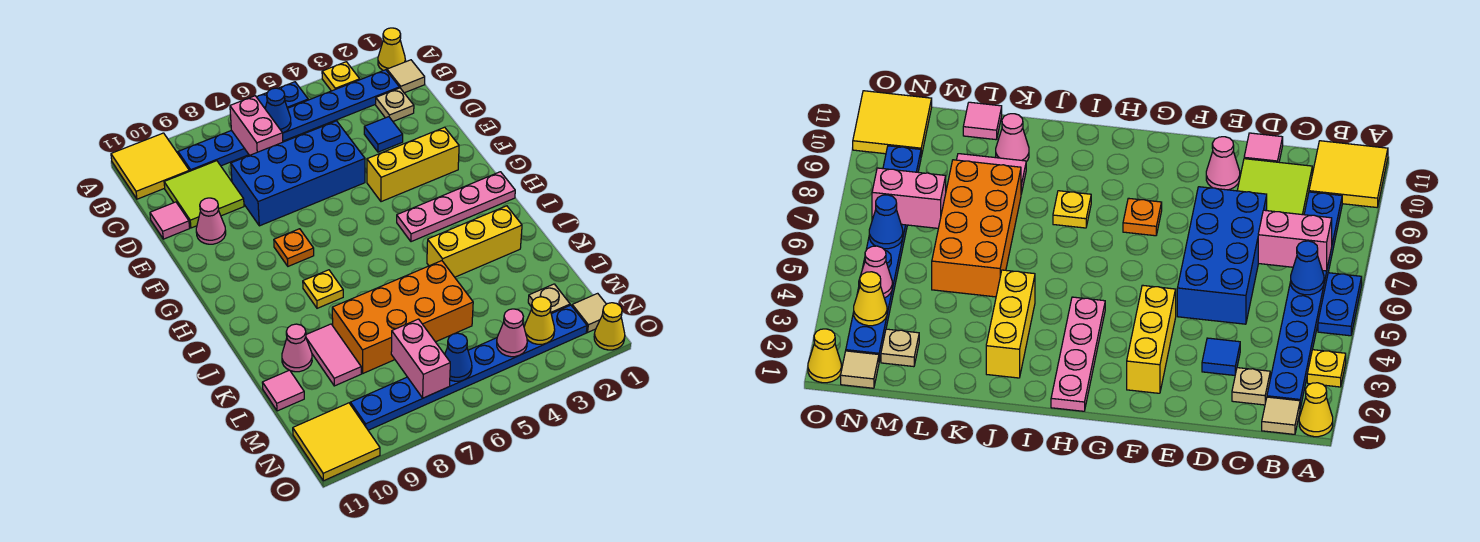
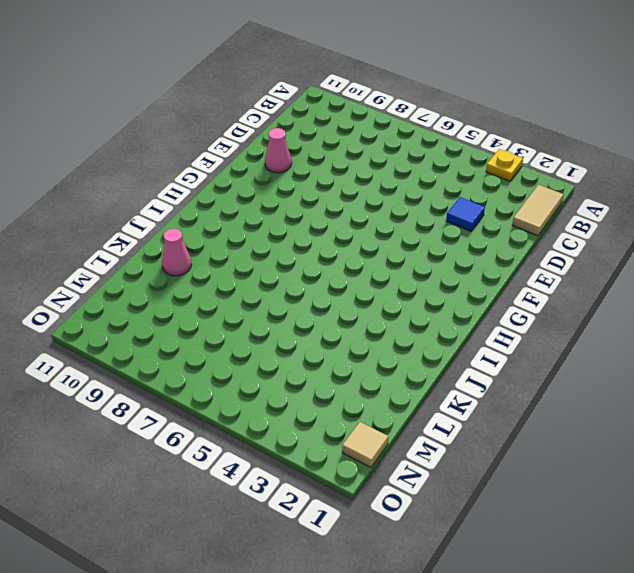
tan 1x2 tile [512,185,564,236] -> tan 1x1 tile [387,60,425,93]
none -> yellow 1x1 cone [378,28,405,71]
none -> blue 1x2 plate [257,82,308,108]
none -> yellow 2x2 tile [111,133,189,199]
none -> blue 1x8 plate [178,70,399,171]

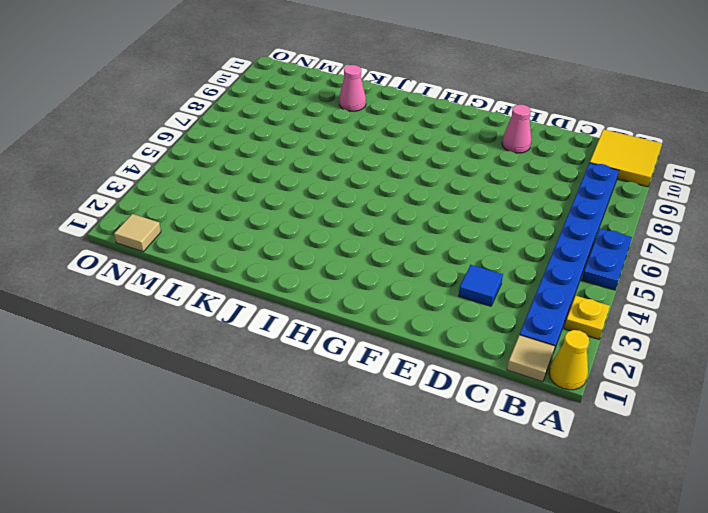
none -> tan 1x1 plate [376,88,414,121]
none -> lime 2x2 tile [164,161,244,228]
none -> blue 2x4 brick [231,121,365,226]
none -> pink 1x1 tile [150,202,190,239]

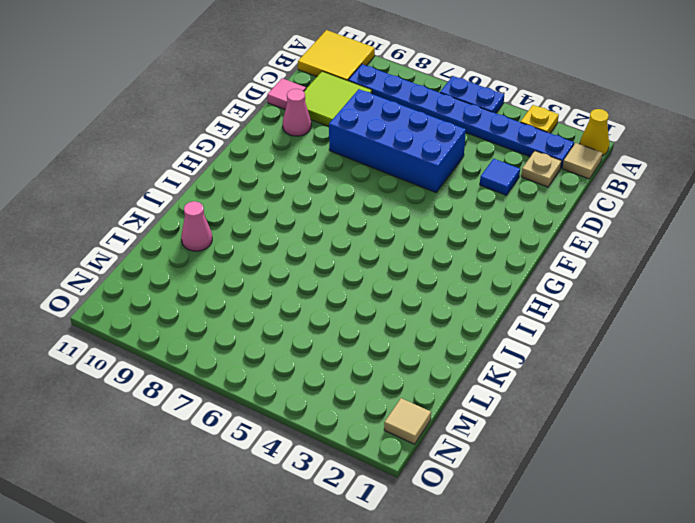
none -> yellow 1x3 brick [367,127,459,202]
none -> orange 1x1 plate [274,229,314,266]
none -> pink 1x4 plate [397,172,515,242]
none -> yellow 1x1 plate [303,270,343,308]

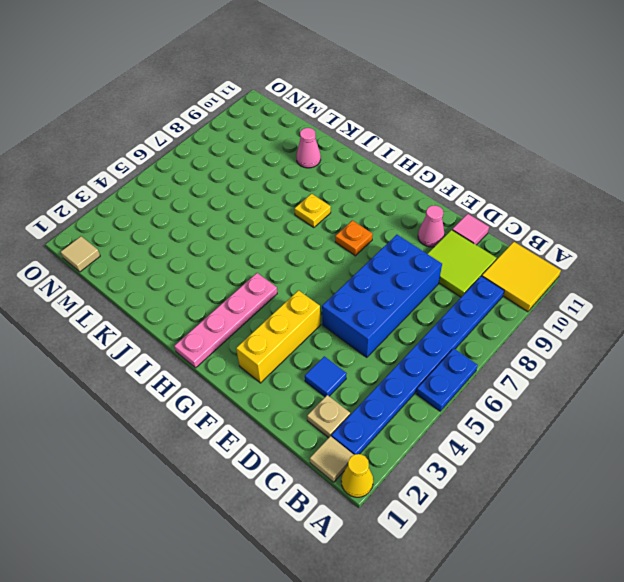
none -> yellow 1x1 plate [322,62,360,91]
none -> yellow 1x3 brick [427,206,522,277]
none -> orange 2x4 brick [332,261,473,373]
none -> pink 1x2 tile [306,324,361,386]

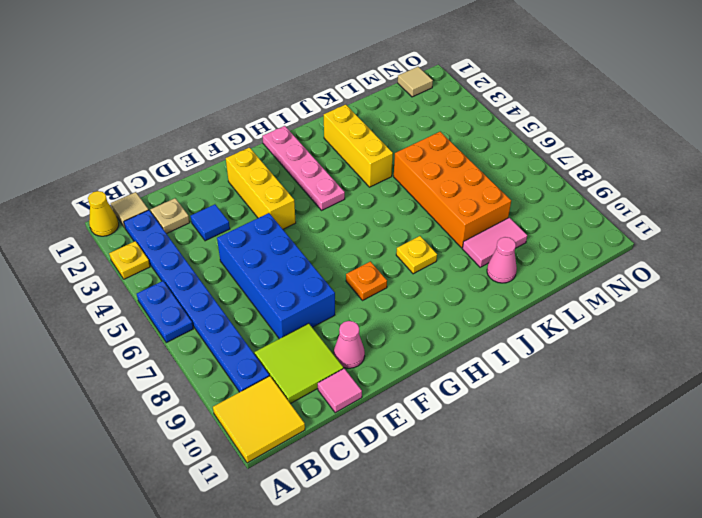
none -> pink 1x1 tile [262,370,304,411]
none -> tan 1x1 plate [528,284,570,314]
none -> blue 1x8 plate [350,305,587,430]
none -> yellow 2x2 tile [293,403,380,481]

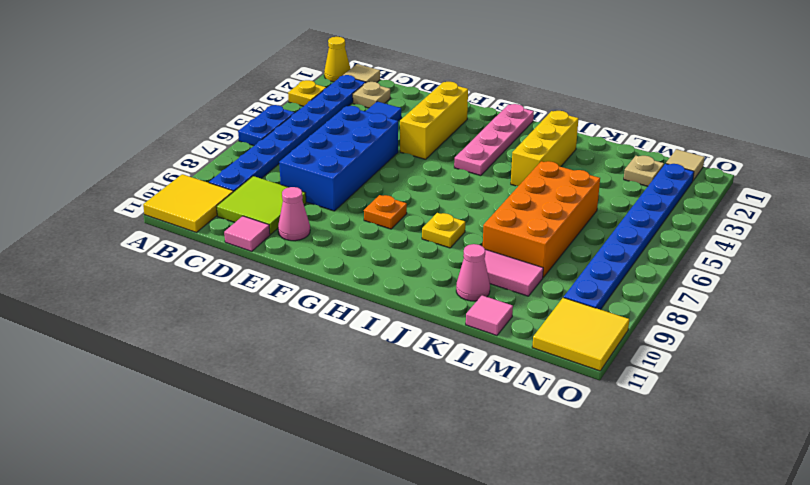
none -> yellow 1x1 cone [594,303,625,350]
none -> blue 1x1 cone [265,88,291,133]
none -> pink 1x2 brick [230,96,283,155]
none -> pink 1x2 brick [391,319,450,398]

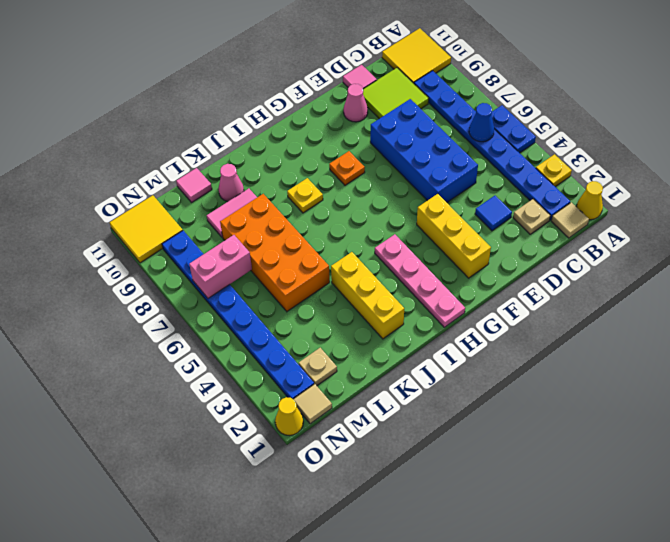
none -> pink 1x2 brick [230,96,283,155]
none -> yellow 1x1 cone [524,297,555,344]
none -> pink 1x1 cone [497,309,527,357]
none -> blue 1x1 cone [445,333,472,381]

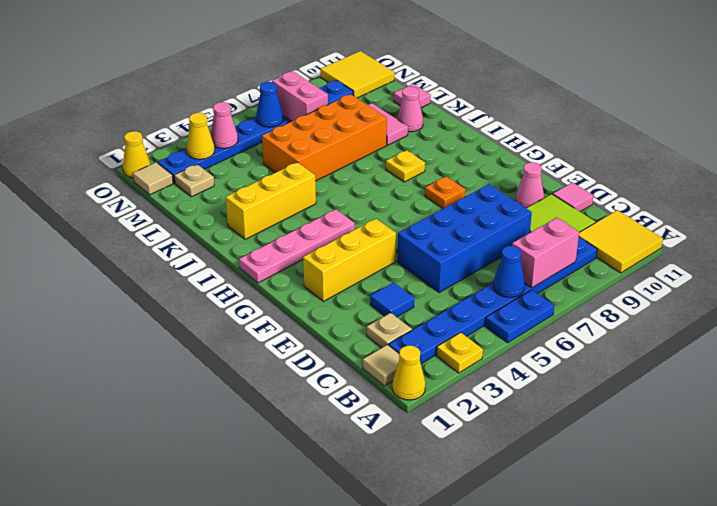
pink 1x2 brick [512,218,579,288] -> pink 1x2 brick turned to [230,96,283,155]

